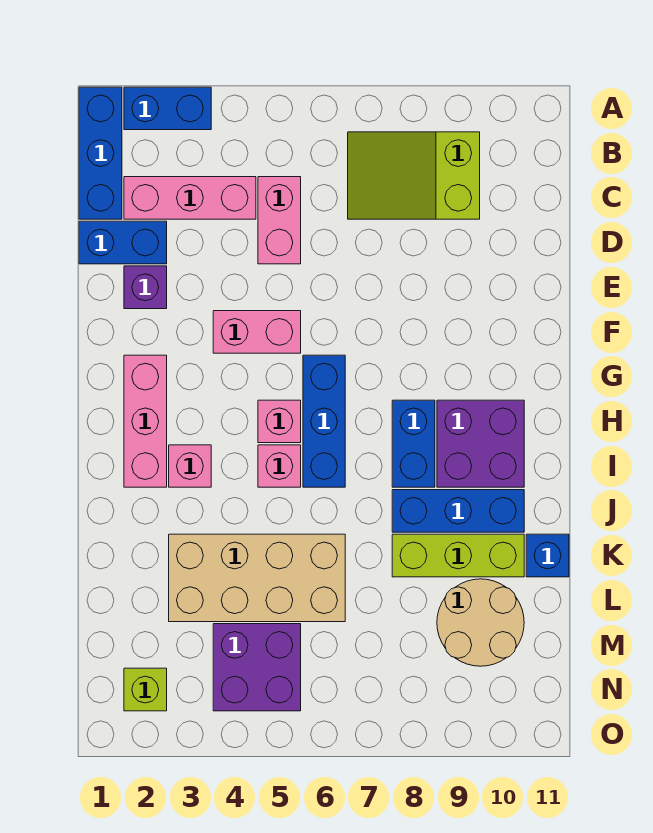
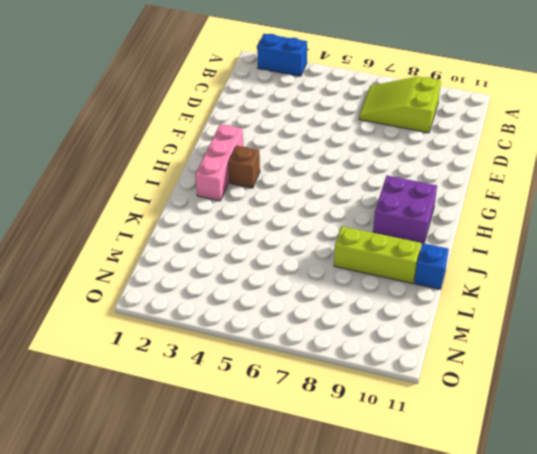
brown 1x1 brick [229,146,260,188] -> none
none -> blue 1x3 brick [79,87,122,219]
none -> pink 1x3 brick [124,177,256,219]
none -> pink 1x2 brick [258,177,301,264]

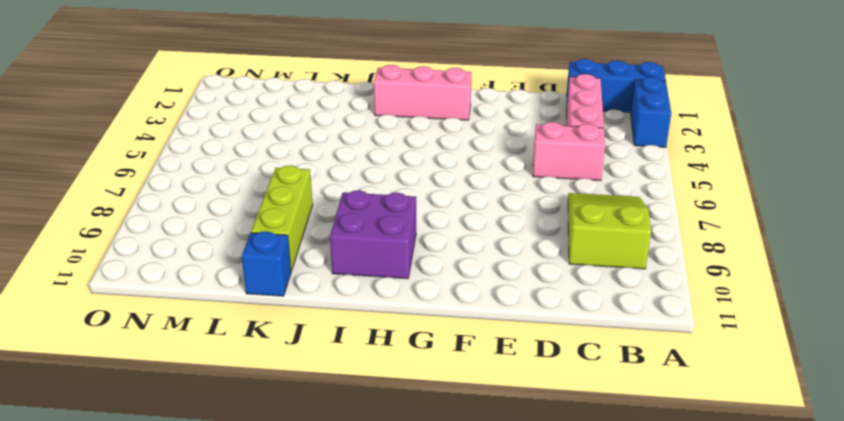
none -> blue 1x2 brick [79,221,167,264]
none -> purple 1x1 brick [124,266,167,309]
none -> pink 1x2 brick [213,311,301,353]

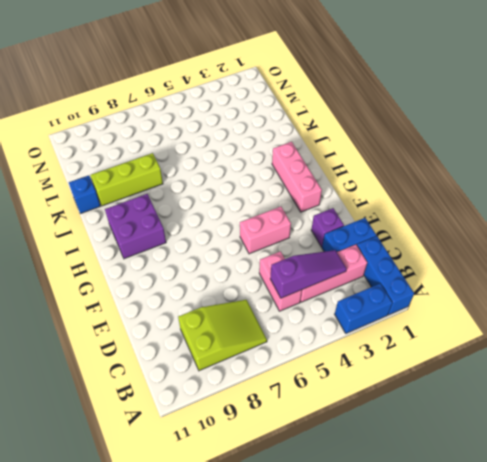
purple 1x3 slope [270,250,347,298] -> none
none -> blue 1x3 brick [303,355,345,487]
none -> pink 1x1 brick [258,400,301,443]
none -> blue 1x2 brick [392,400,435,487]

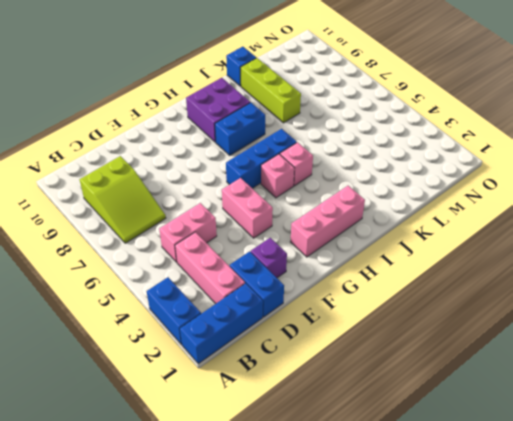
none -> pink 1x1 brick [169,445,211,487]
none -> blue 1x3 brick [392,490,524,532]
none -> tan 2x4 brick [169,534,345,622]

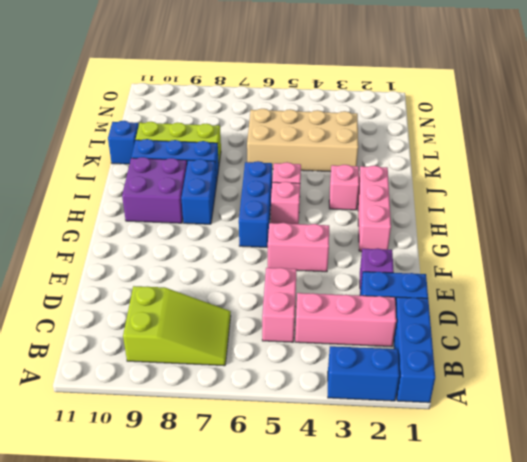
none -> tan 2x2 round brick [437,579,524,666]
none -> purple 2x2 brick [213,624,301,711]
none -> lime 1x1 brick [124,668,167,711]

